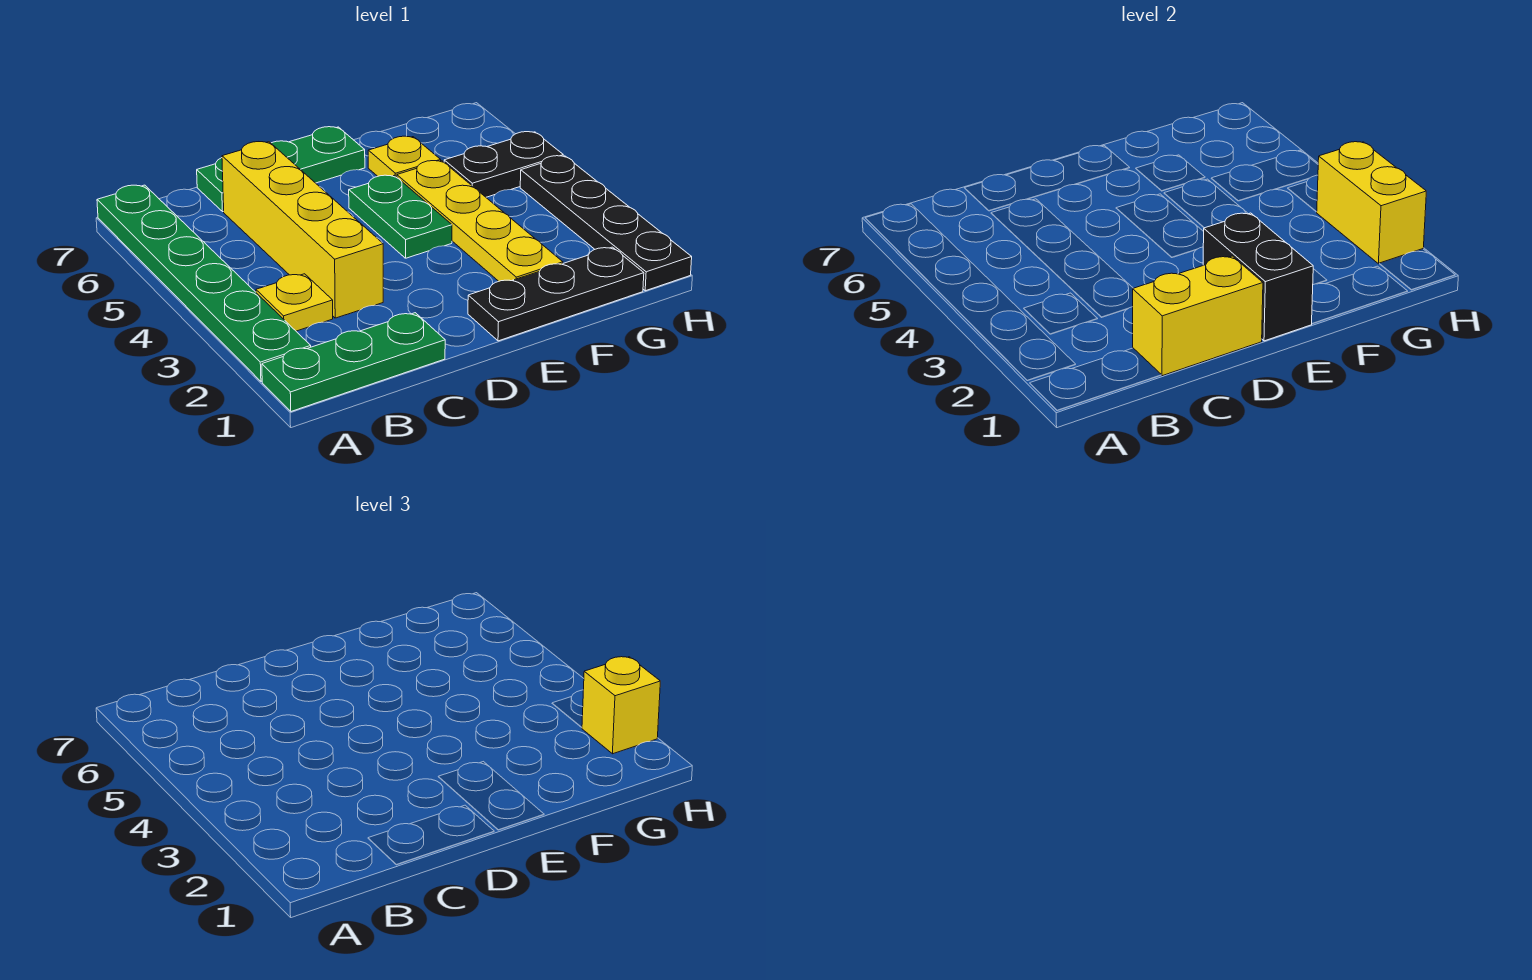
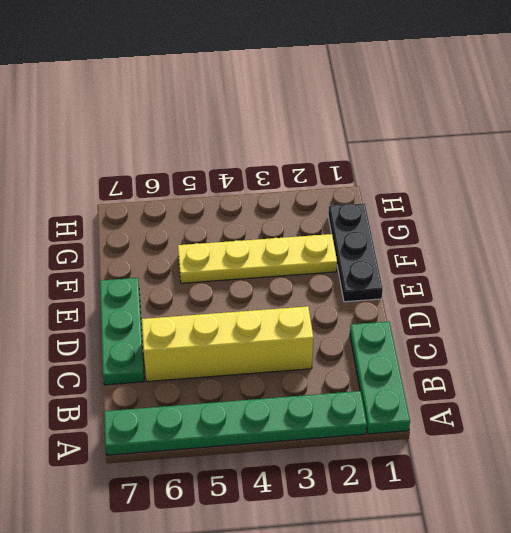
none -> yellow 1x1 plate [256,274,333,331]
none -> green 1x2 plate [349,175,452,258]
none -> yellow 1x1 plate [368,136,441,177]

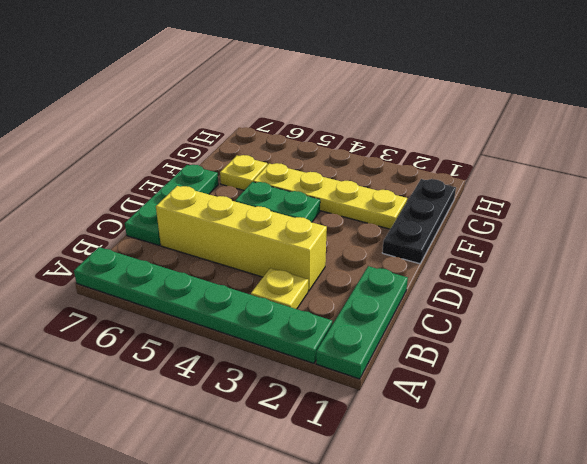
none -> black 1x2 plate [444,132,563,197]
none -> black 1x4 plate [520,156,692,291]
none -> yellow 1x2 brick [1133,256,1263,376]

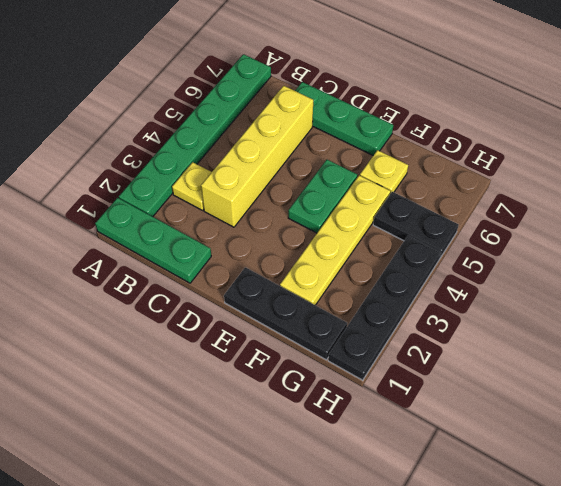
none -> yellow 1x2 brick [1133,256,1263,376]
none -> black 1x2 brick [1203,213,1313,341]
none -> yellow 1x2 brick [1317,142,1426,264]

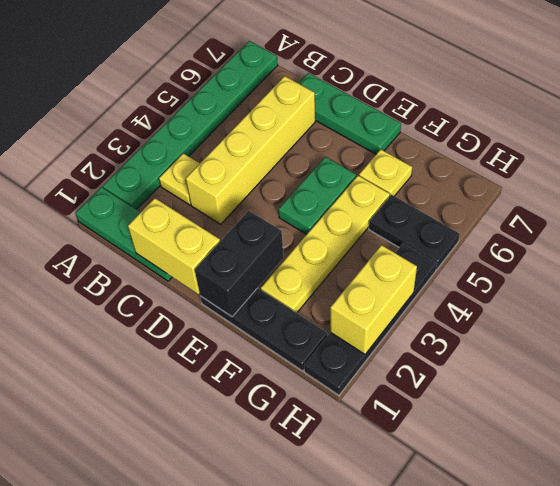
none -> yellow 1x1 brick [582,657,660,754]

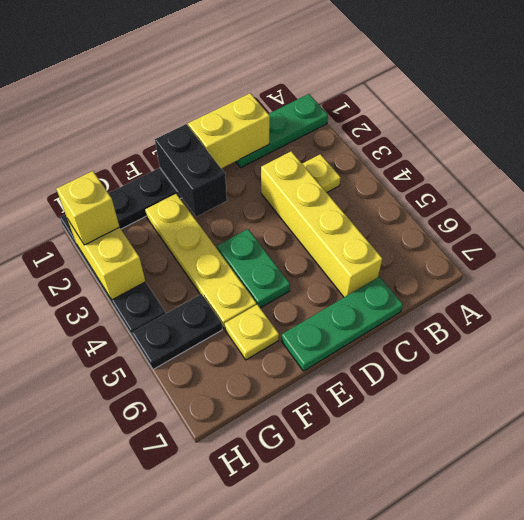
none -> green 1x6 plate [97,185,311,381]

